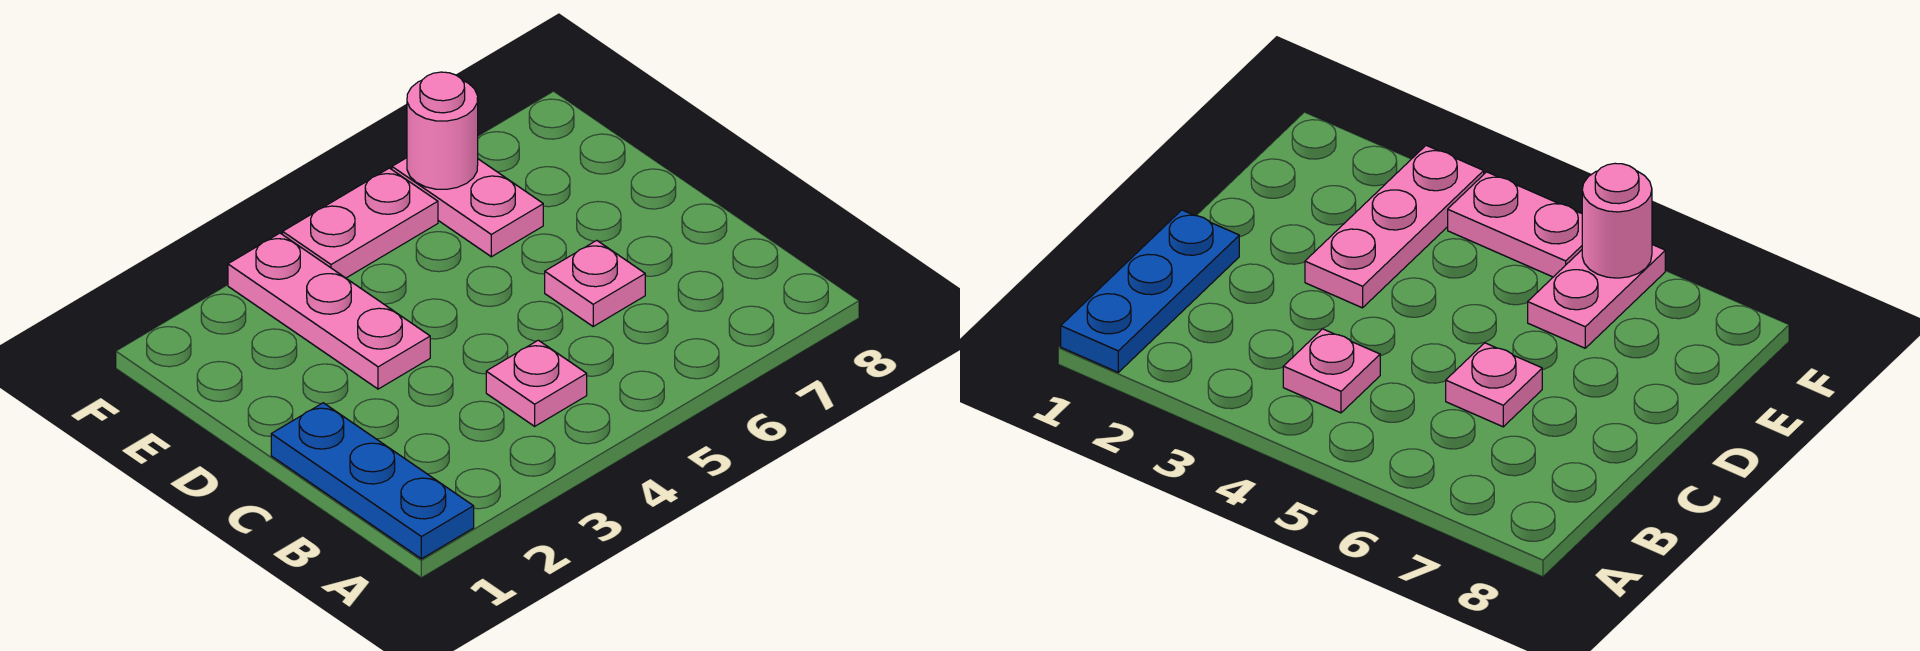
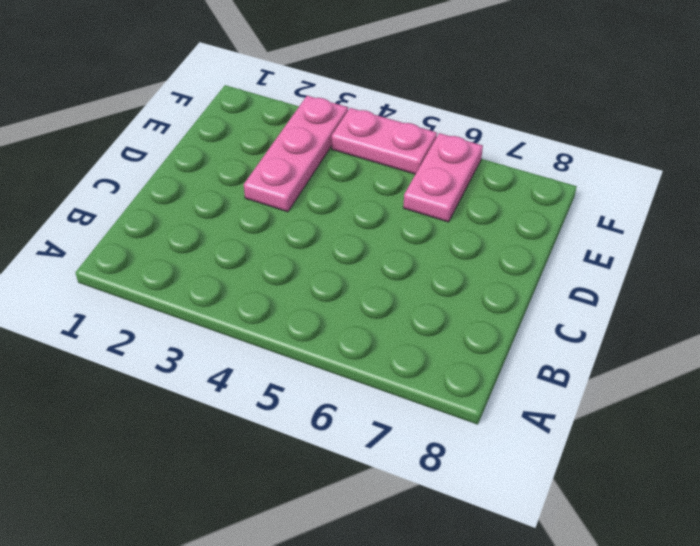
none -> blue 1x3 plate [271,403,474,559]
none -> pink 1x1 plate [486,340,587,426]

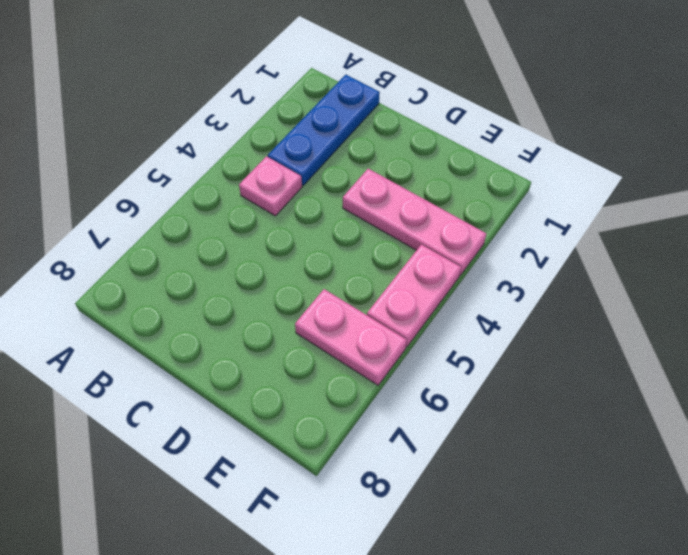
blue 1x3 plate [268,75,380,185] -> blue 1x3 plate turned to [271,403,474,559]
none -> pink 1x1 plate [545,240,645,326]
none -> pink 1x1 round brick [407,72,478,189]

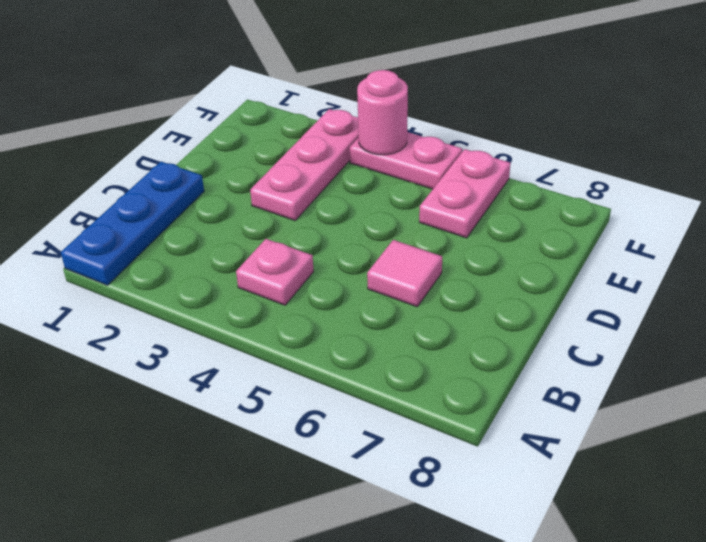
pink 1x1 tile [367,240,442,307] -> pink 1x1 plate [545,240,645,326]
pink 1x1 round brick [357,70,408,155] -> pink 1x1 round brick moved to [407,72,478,189]

